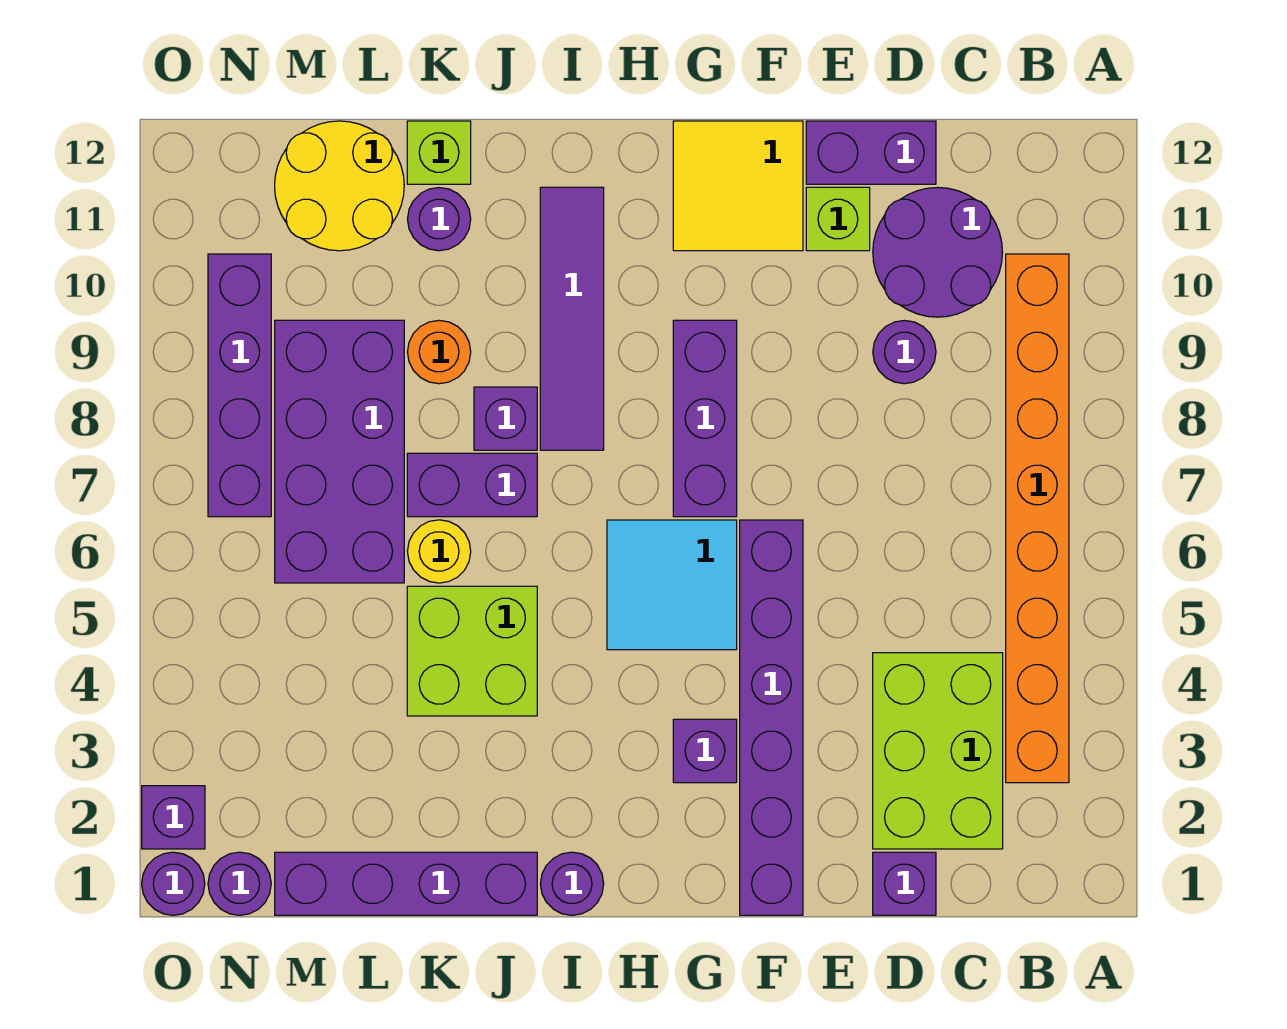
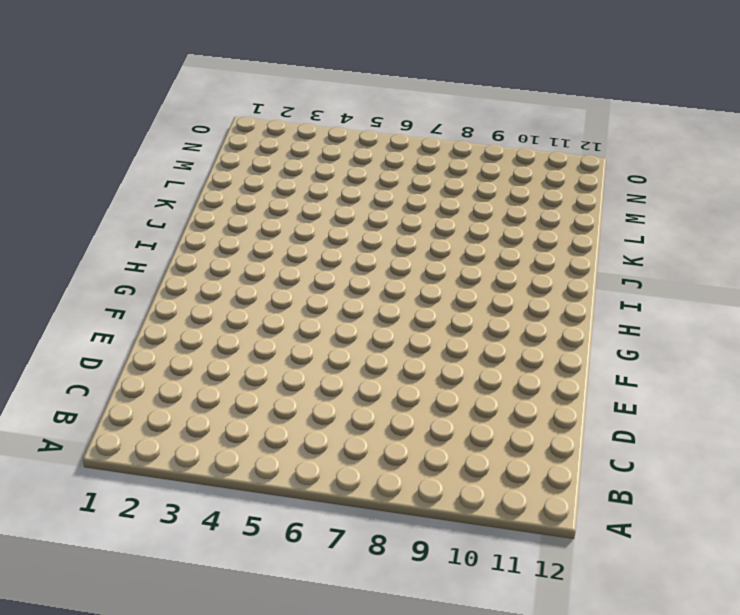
none -> orange 1x8 brick [1006,254,1069,783]
none -> lime 2x3 brick [873,653,1003,849]
none -> purple 2x2 round brick [873,187,1003,317]

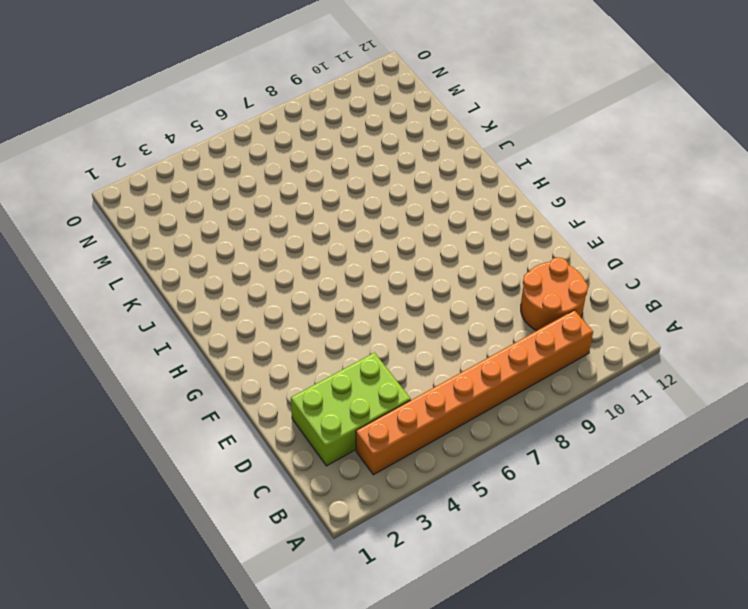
orange 2x2 round brick [521,257,588,331] -> purple 2x2 round brick [873,187,1003,317]
none -> purple 1x1 brick [873,852,936,915]
none -> purple 1x1 round brick [873,320,936,384]
none -> purple 1x2 brick [806,121,936,184]

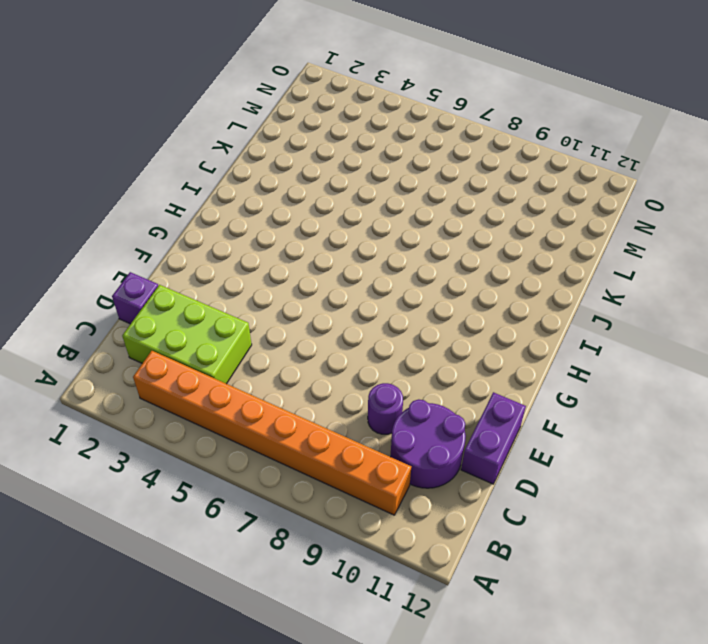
none -> lime 1x1 brick [806,187,870,251]
none -> purple 1x6 brick [740,520,803,915]
none -> yellow 2x2 tile [673,121,803,251]

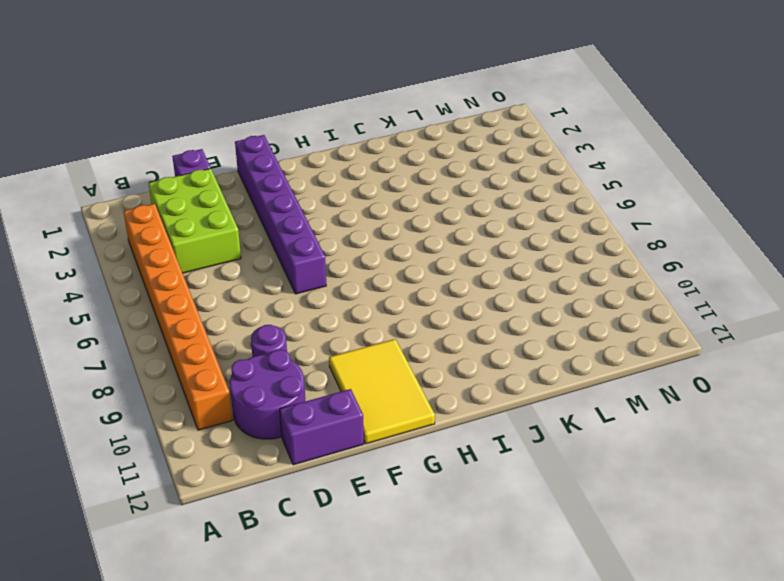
yellow 2x3 tile [329,339,435,444] -> yellow 2x2 tile [673,121,803,251]
none -> lime 1x1 brick [806,187,870,251]
none -> purple 1x1 brick [673,719,737,783]
none -> cyan 2x2 tile [607,520,737,650]

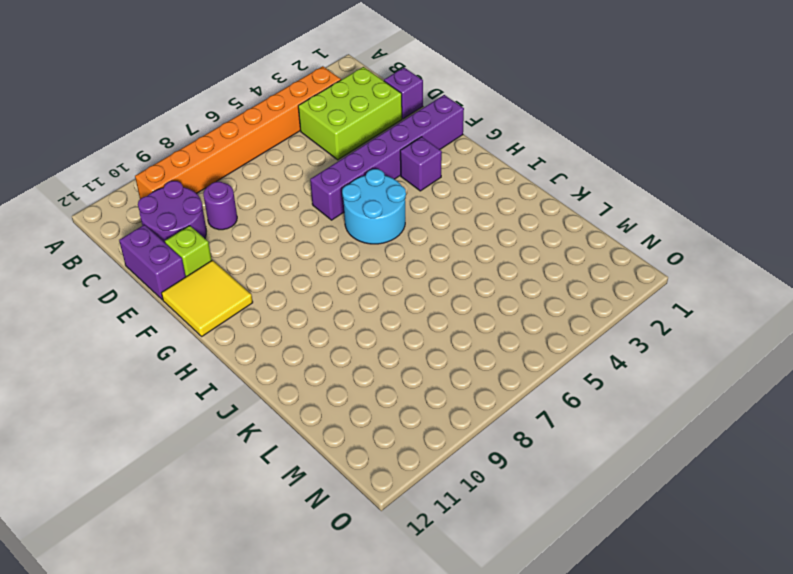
cyan 2x2 round brick [342,169,406,244] -> cyan 2x2 tile [607,520,737,650]
none -> purple 1x3 brick [673,320,737,517]
none -> purple 1x1 round brick [540,852,604,915]
none -> purple 1x4 tile [540,187,604,450]

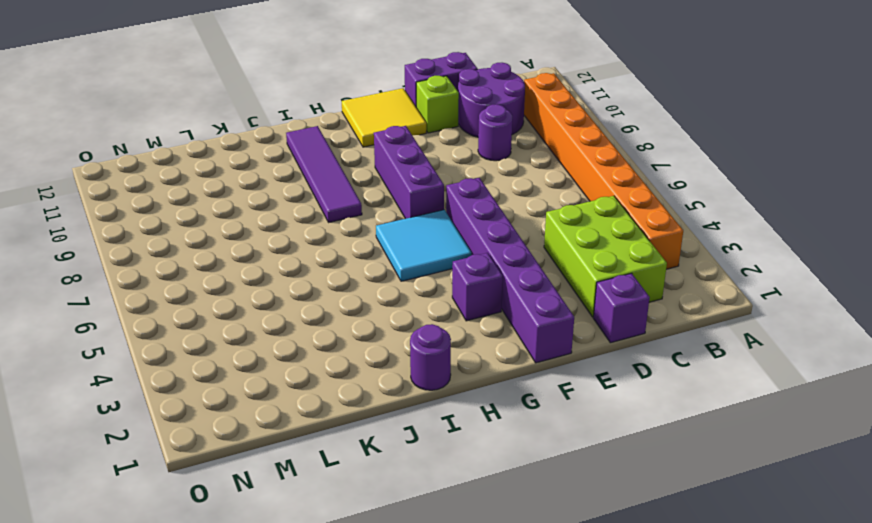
none -> purple 1x4 brick [275,852,537,915]
none -> lime 2x2 brick [407,586,537,716]
none -> purple 1x2 brick [407,453,537,517]

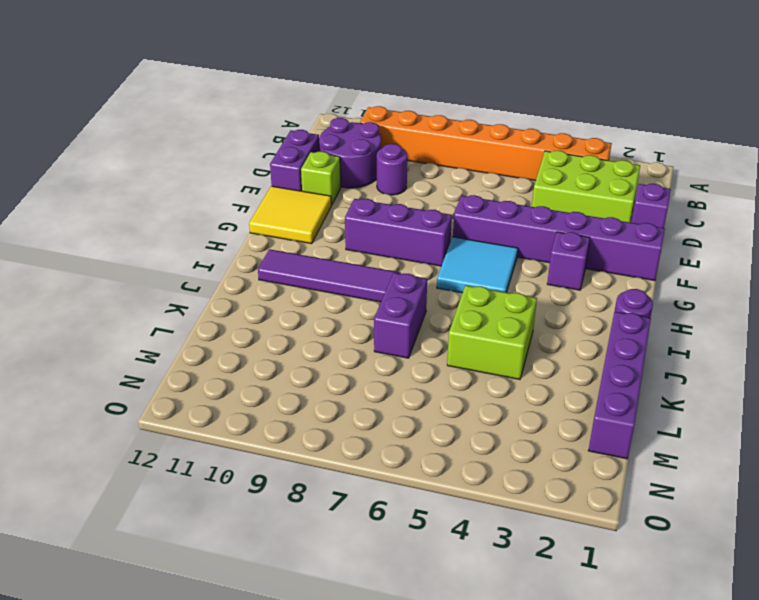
none -> purple 1x1 brick [474,387,537,450]
none -> yellow 1x1 round brick [408,520,471,583]
none -> orange 1x1 round brick [408,320,471,384]

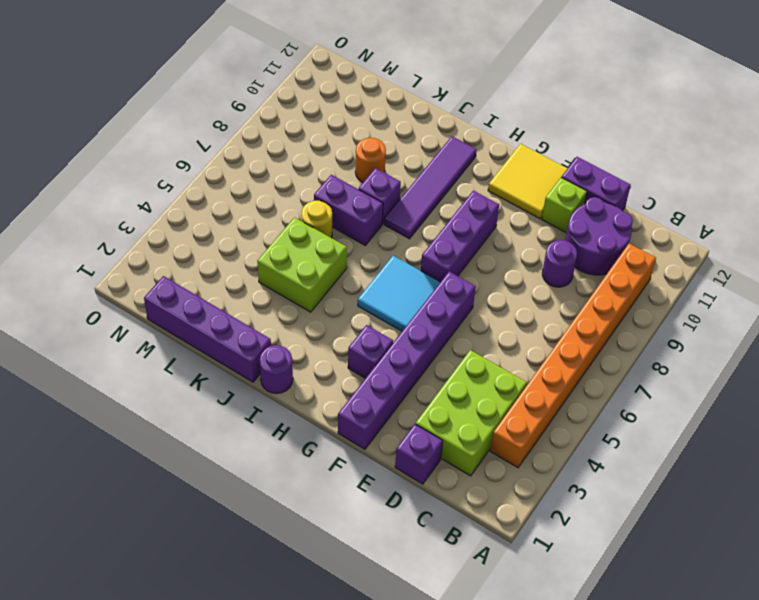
none -> purple 1x1 round brick [408,188,471,251]
none -> lime 1x1 brick [407,121,471,184]
none -> purple 2x4 brick [275,320,404,583]

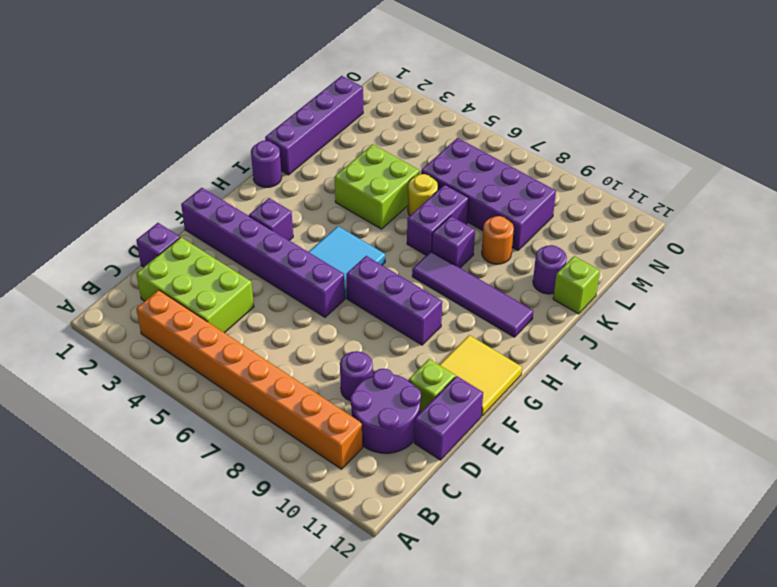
none -> yellow 2x2 round brick [275,121,404,251]
none -> purple 1x1 round brick [208,852,271,915]
none -> purple 1x4 brick [208,254,271,517]

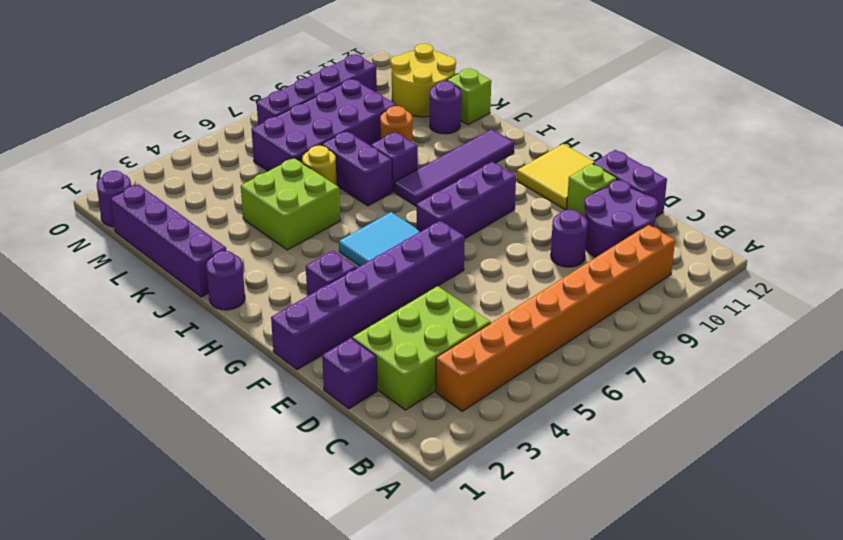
none -> purple 1x1 round brick [142,852,205,915]
none -> purple 1x1 brick [142,786,205,849]

